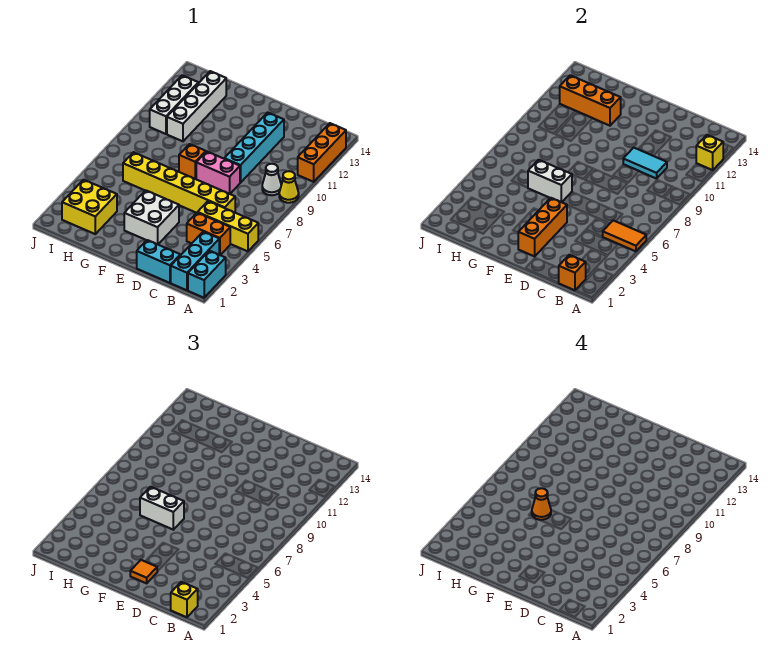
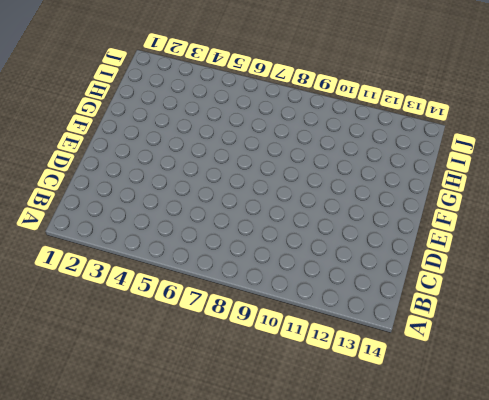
none -> cyan 1x2 brick [188,251,226,298]
none -> yellow 1x3 brick [198,201,258,251]
none -> yellow 1x1 cone [279,171,299,203]

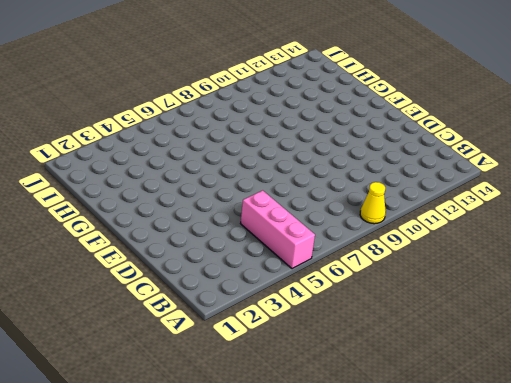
pink 1x3 brick [241,190,315,269] -> yellow 1x3 brick [198,201,258,251]
none -> cyan 1x2 brick [188,251,226,298]
none -> orange 1x3 brick [298,123,346,182]
none -> cyan 1x3 brick [171,232,219,290]

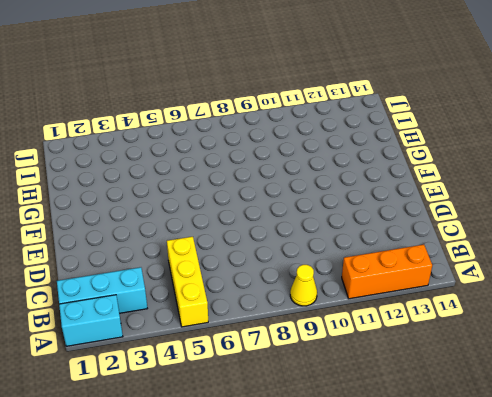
none -> orange 1x2 brick [187,213,230,255]
none -> white 1x1 cone [262,164,281,195]
none -> cyan 1x2 brick [137,240,180,283]

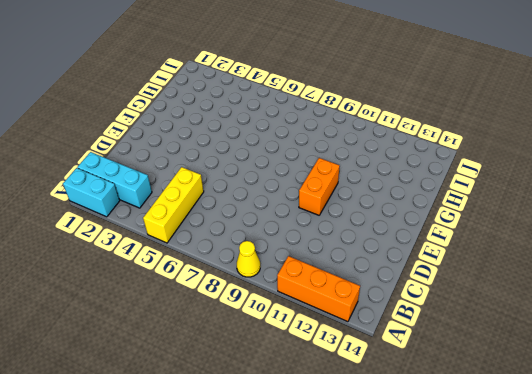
orange 1x2 brick [299,158,340,215] -> orange 1x2 brick moved to [187,213,230,255]
none -> white 1x1 cone [262,164,281,195]
none -> cyan 1x2 brick [137,240,180,283]
none -> yellow 1x6 brick [123,152,235,213]

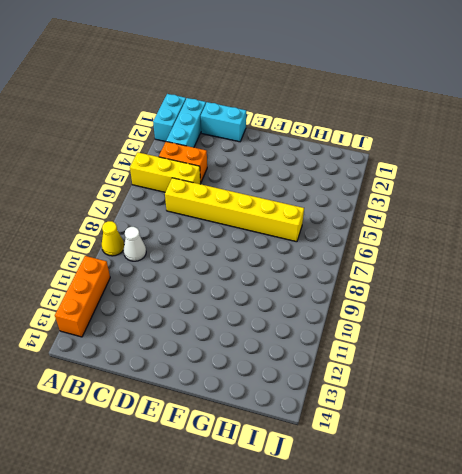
none -> pink 1x2 brick [196,151,240,194]
none -> cyan 1x4 brick [224,112,284,183]
none -> white 2x2 brick [124,190,179,244]

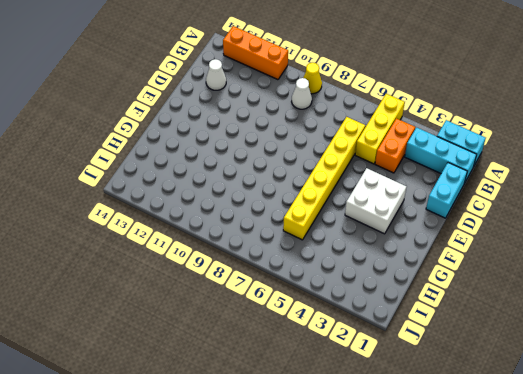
white 1x1 cone [206,59,226,90] -> none
none -> pink 1x2 brick [196,151,240,194]
none -> cyan 1x4 brick [224,112,284,183]
none -> orange 1x1 brick [179,144,206,179]

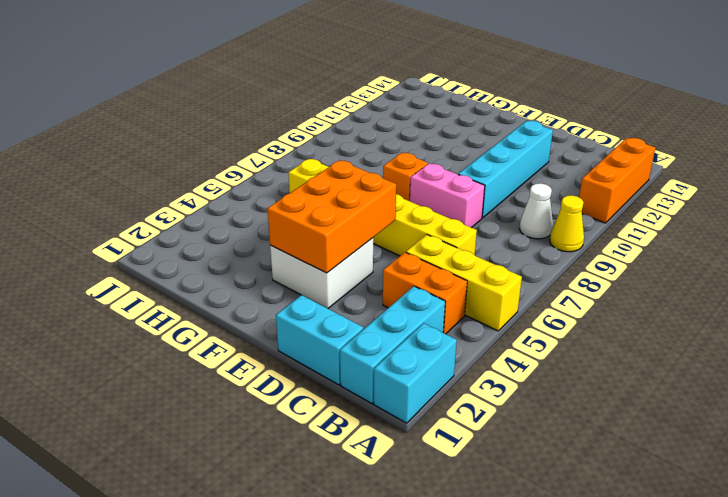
orange 2x3 brick [267,160,396,273] -> orange 1x3 brick [518,198,567,256]
none -> yellow 2x2 brick [62,180,117,234]
none -> white 1x4 brick [167,71,226,141]
none -> white 1x3 brick [150,75,198,134]

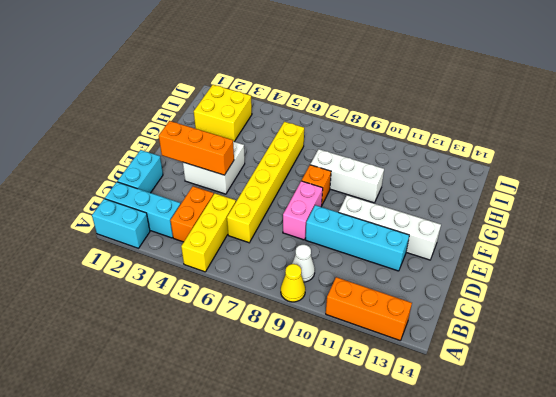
white 1x4 brick [339,195,441,260] -> white 1x4 brick moved to [167,71,226,141]
white 1x3 brick [310,149,384,203] -> white 1x3 brick moved to [150,75,198,134]
none -> orange 1x2 tile [603,220,646,251]
none -> yellow 1x1 brick [696,135,723,170]
none -> orange 1x1 brick [559,255,586,290]

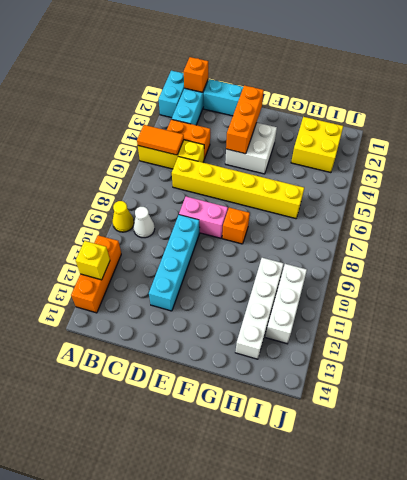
none -> cyan 1x2 tile [623,148,667,179]
none -> white 1x2 brick [528,160,572,202]
none -> orange 1x3 brick [560,75,621,126]

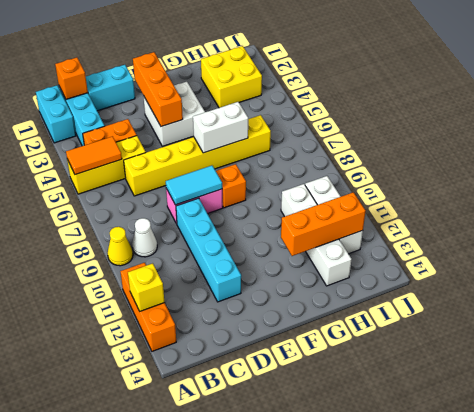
cyan 1x2 tile [166,166,222,205] -> cyan 1x2 tile moved to [623,148,667,179]
none -> yellow 1x1 brick [171,582,198,617]
none -> orange 1x1 tile [130,560,157,583]
none -> white 1x2 brick [140,487,184,530]

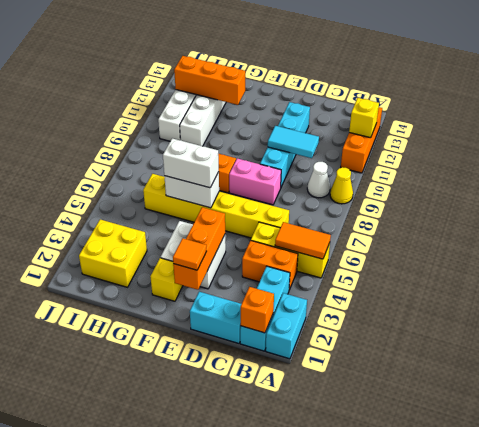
yellow 1x1 brick [150,258,183,301] -> yellow 1x1 brick moved to [171,582,198,617]
none -> orange 1x1 cone [532,488,551,520]

